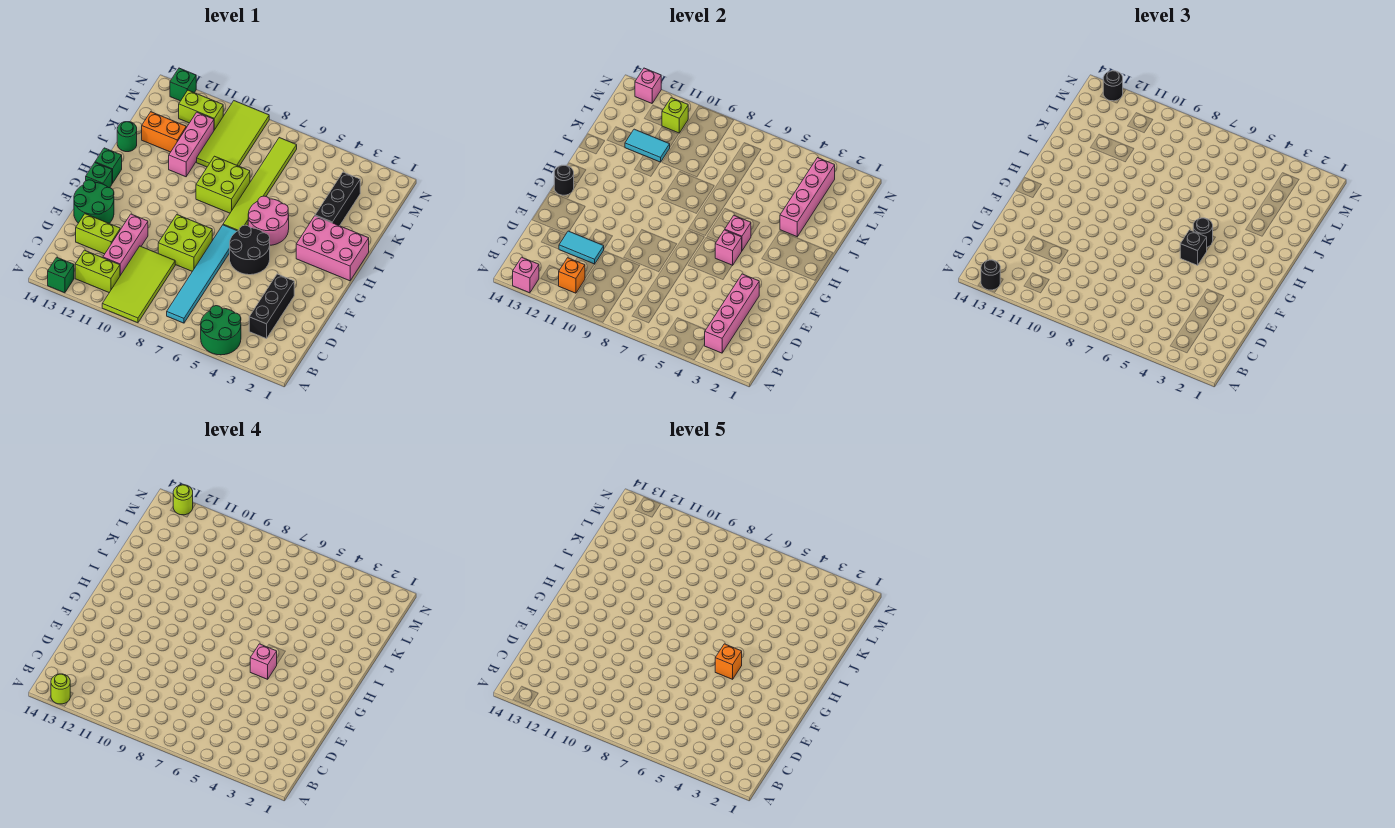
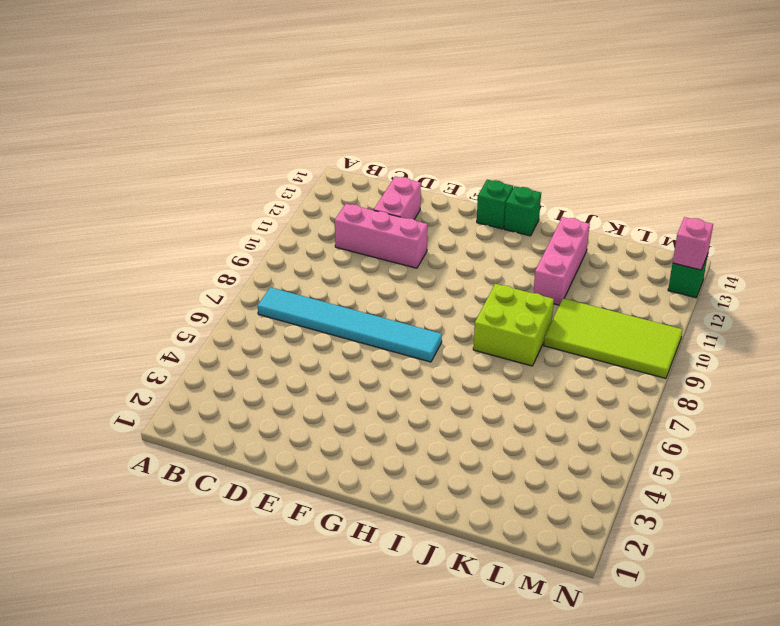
pink 1x2 brick [374,176,421,219] -> lime 1x2 brick [76,214,120,254]
pink 1x3 brick [533,217,590,305] -> pink 1x3 brick turned to [169,112,214,177]
none -> green 2x2 round brick [201,306,241,355]
none -> lime 2x4 tile [102,246,175,323]
none -> green 1x1 brick [48,257,74,293]
none -> lime 1x2 brick [75,250,120,293]

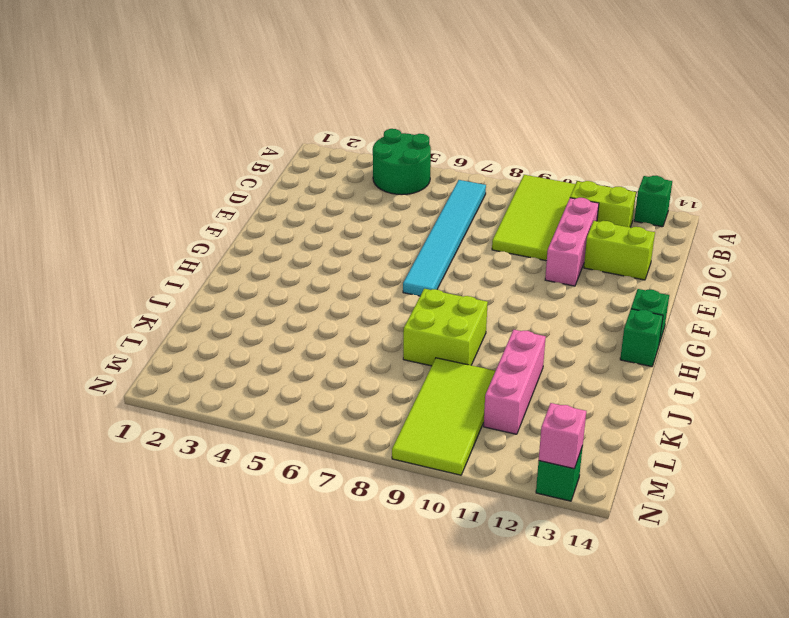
none -> black 1x3 brick [249,274,294,339]
none -> lime 2x2 brick [158,215,212,271]
none -> green 2x2 round brick [74,180,114,223]
none -> black 2x2 round brick [230,225,270,275]

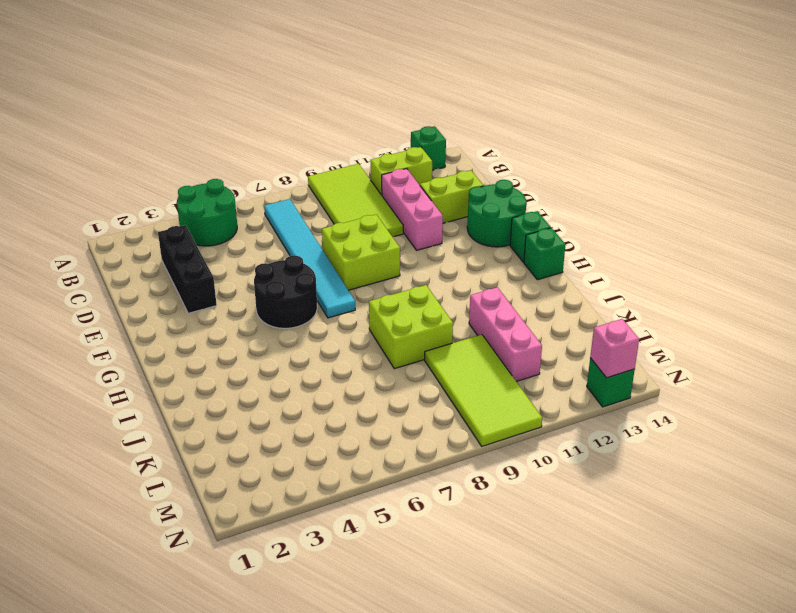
none -> pink 2x3 brick [296,216,369,281]
none -> pink 2x2 round brick [248,196,289,245]
none -> lime 1x6 tile [223,138,297,231]
none -> black 1x3 brick [315,172,360,226]

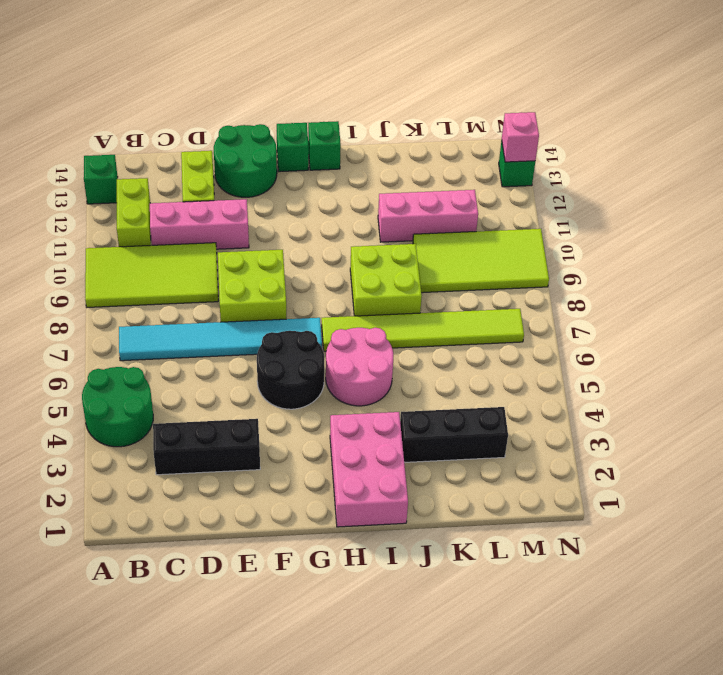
none -> green 1x1 round brick [117,122,137,152]
none -> orange 1x2 brick [142,112,186,152]
none -> lime 1x2 brick [179,90,223,130]
none -> pink 1x1 brick [513,257,539,293]

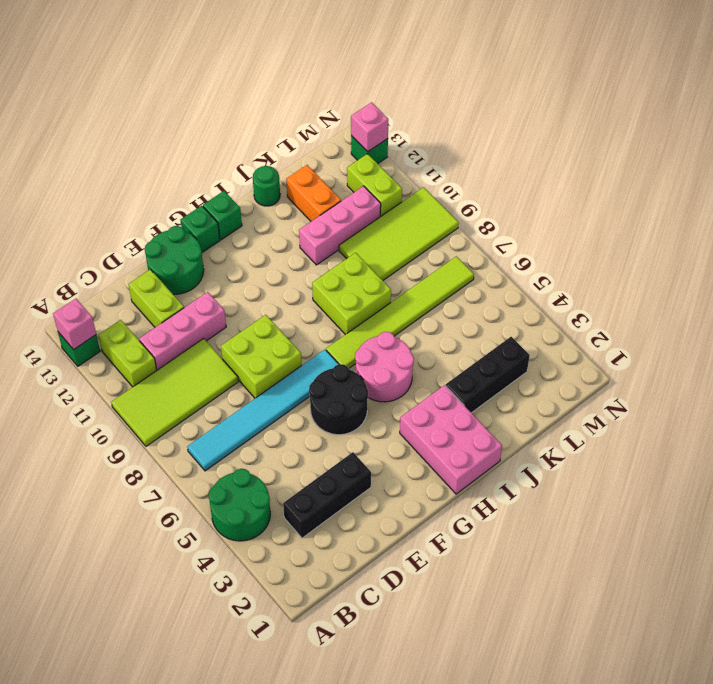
none -> pink 1x4 brick [704,274,759,353]
none -> orange 1x1 brick [559,258,585,293]
none -> cyan 1x2 tile [559,231,604,264]
none -> pink 1x1 brick [715,230,742,265]

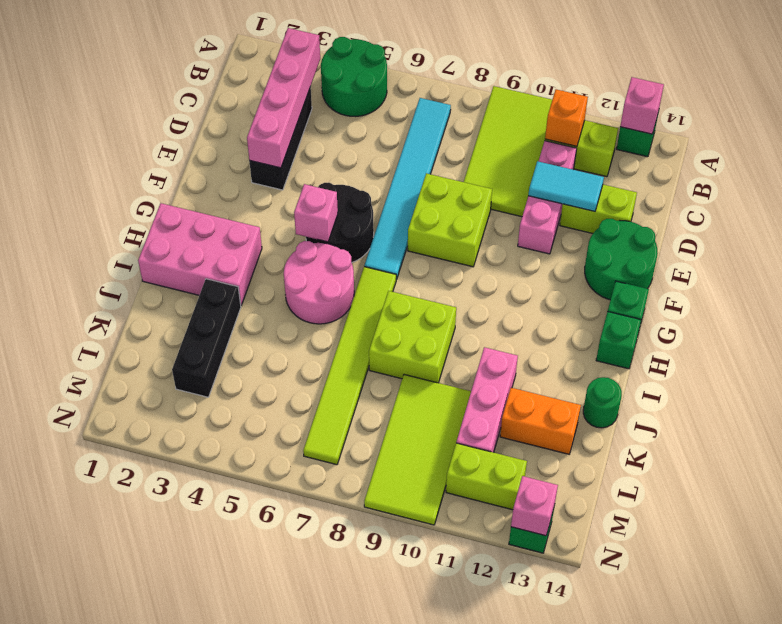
none -> black 1x1 round brick [554,165,574,195]
none -> pink 1x1 brick [725,216,751,250]
none -> pink 1x4 brick [780,158,835,237]
none -> cyan 1x2 tile [625,129,670,162]

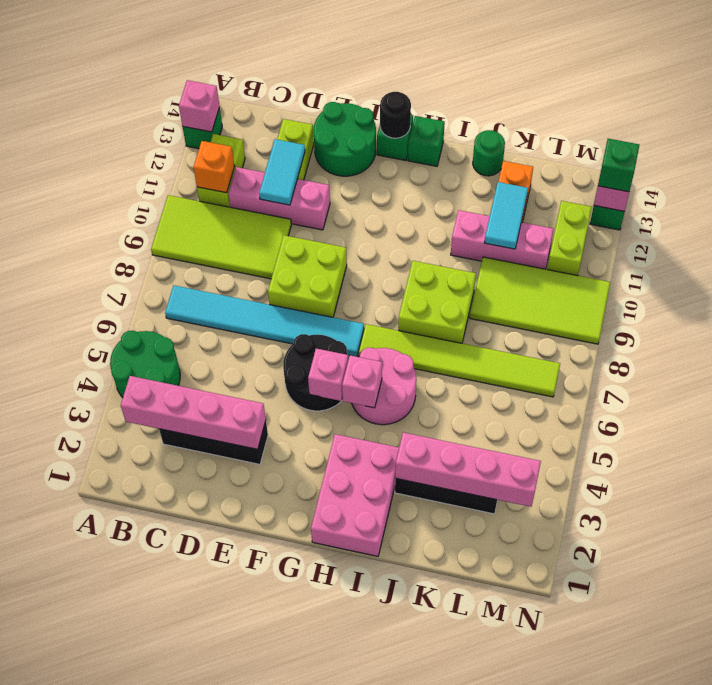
green 1x1 brick [598,139,639,192] -> black 1x1 round brick [1103,71,1123,101]
none -> lime 1x1 brick [662,98,688,133]
none -> black 1x1 round brick [981,260,1000,290]
none -> black 1x1 brick [1180,230,1207,265]
none -> black 1x1 round brick [1193,218,1213,247]

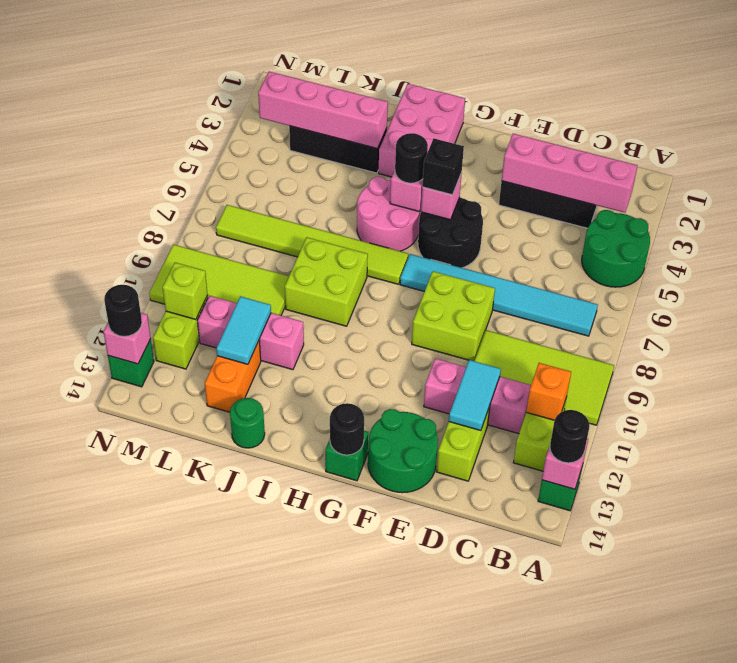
none -> green 1x1 brick [95,148,122,183]
none -> lime 1x1 round brick [51,674,70,704]
none -> pink 1x1 brick [250,644,277,679]
none -> lime 1x1 round brick [173,485,193,515]

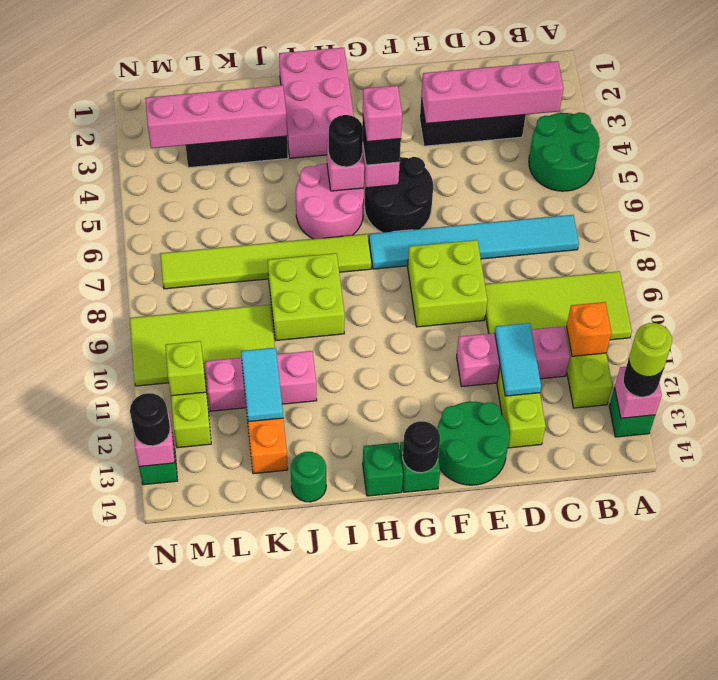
none -> lime 1x1 round brick [173,485,193,515]
none -> orange 1x1 brick [715,644,742,679]

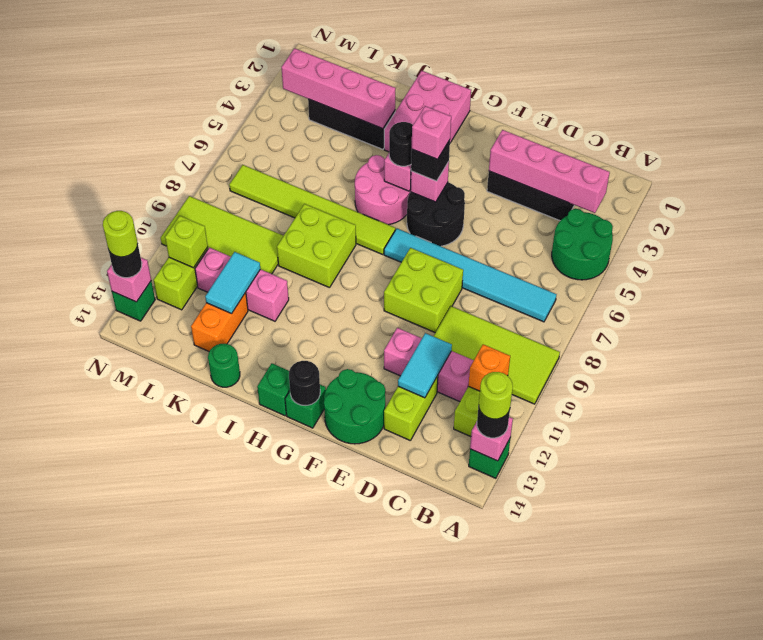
none -> orange 1x1 brick [715,644,742,679]

